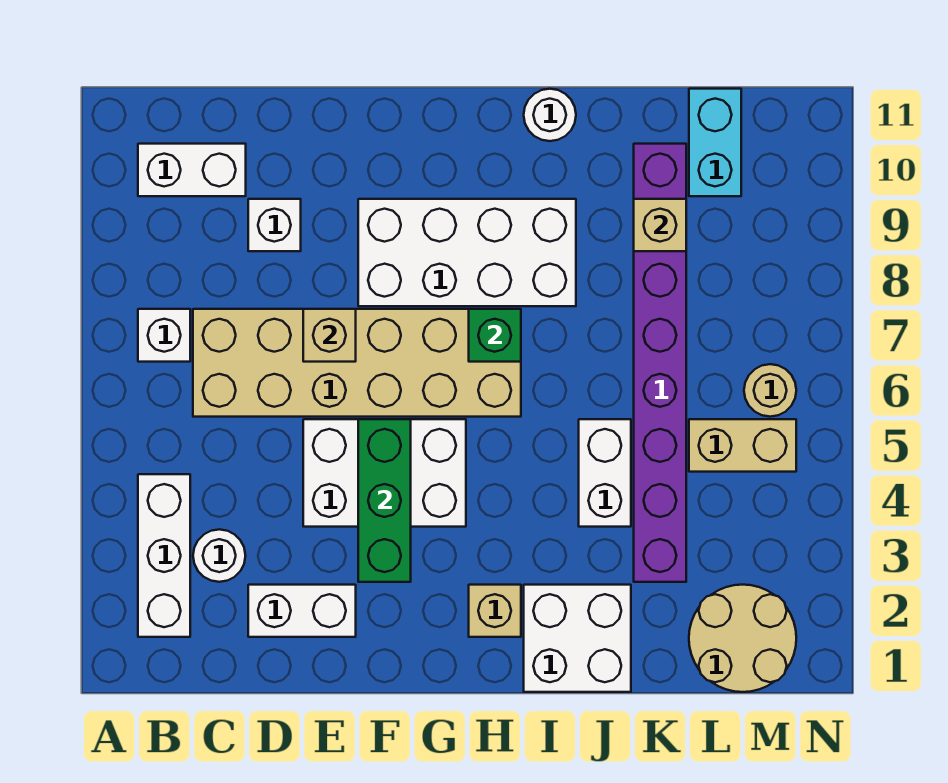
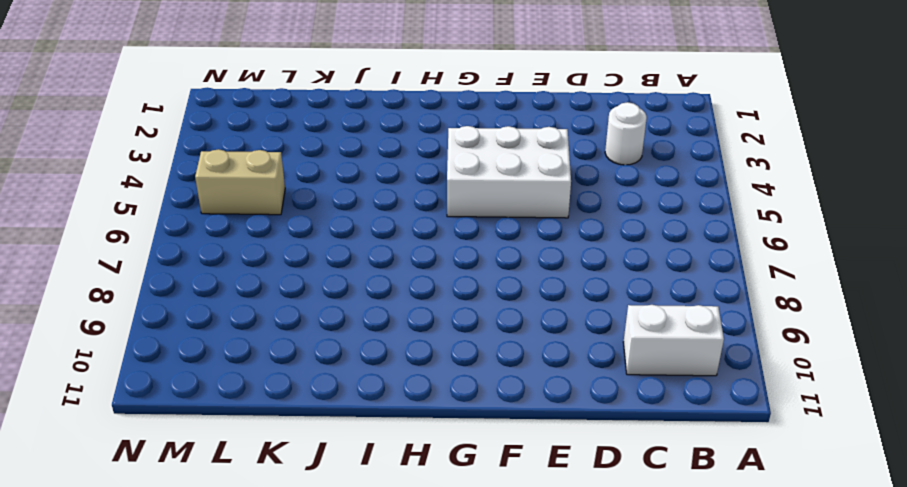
none -> white 1x3 brick [138,474,190,637]
none -> white 1x1 brick [138,309,190,362]
none -> tan 2x6 brick [193,309,521,417]

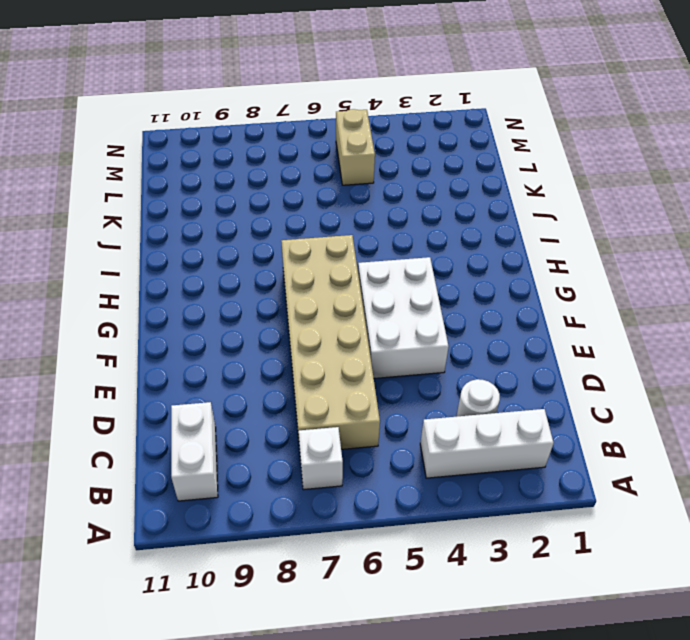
none -> white 1x2 brick [248,585,356,637]
none -> white 1x1 brick [248,199,301,251]
none -> white 2x4 brick [358,199,576,306]

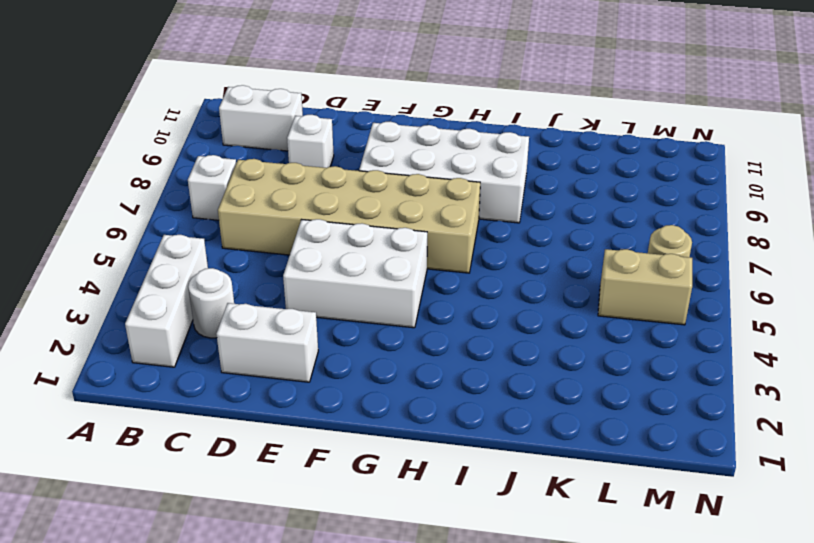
none -> tan 1x1 brick [469,585,521,637]
none -> white 2x2 brick [524,585,631,692]
none -> white 1x1 round brick [524,89,576,141]

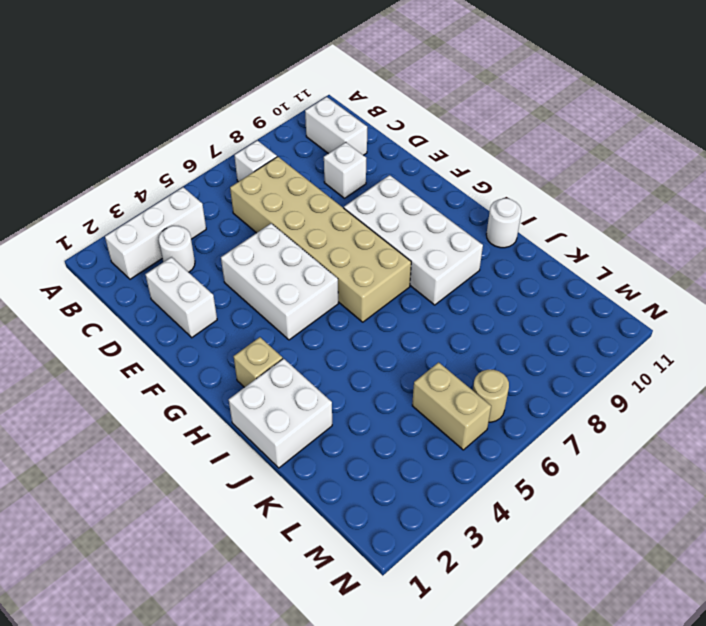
none -> white 1x2 brick [579,419,631,527]
none -> purple 1x8 brick [634,144,686,582]
none -> tan 2x2 round brick [689,585,796,692]

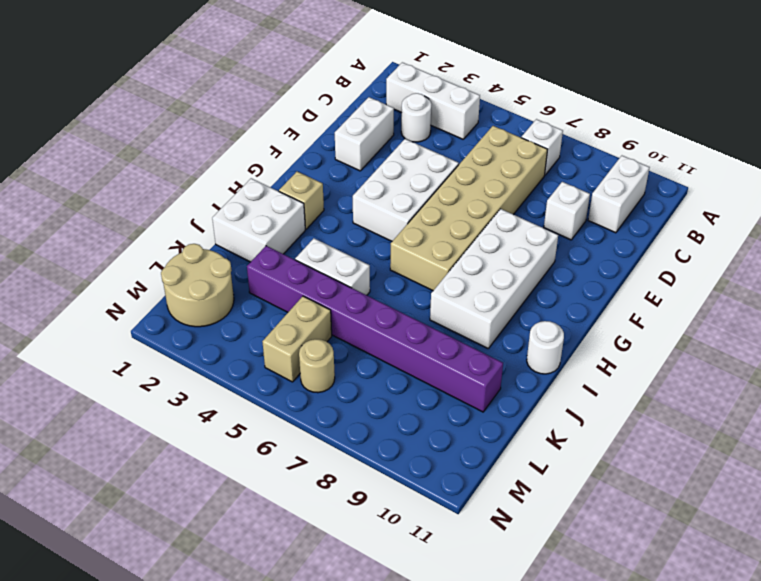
none -> cyan 1x2 brick [689,89,741,196]
none -> tan 1x1 brick [303,309,356,362]
none -> green 1x3 brick [358,419,411,582]

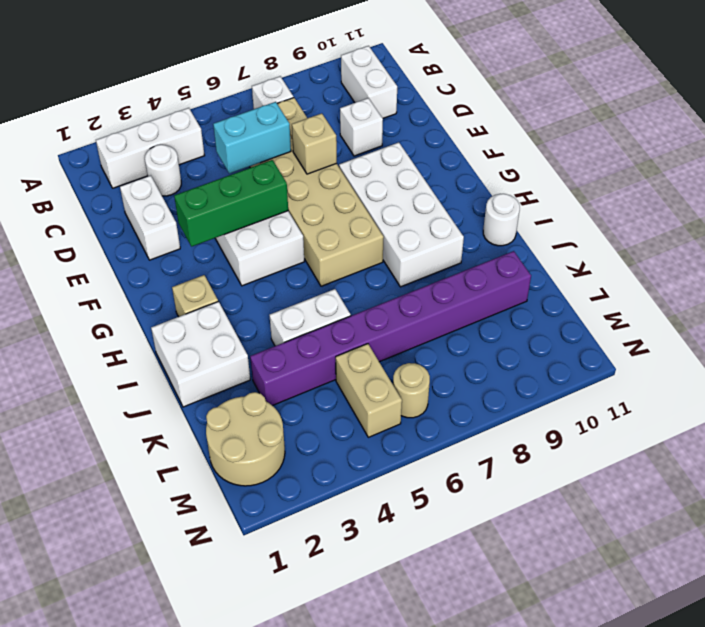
cyan 1x2 brick [213,102,291,174] -> cyan 1x2 brick moved to [689,89,741,196]
none -> green 1x1 brick [469,309,521,362]
none -> tan 1x1 brick [634,199,686,251]

